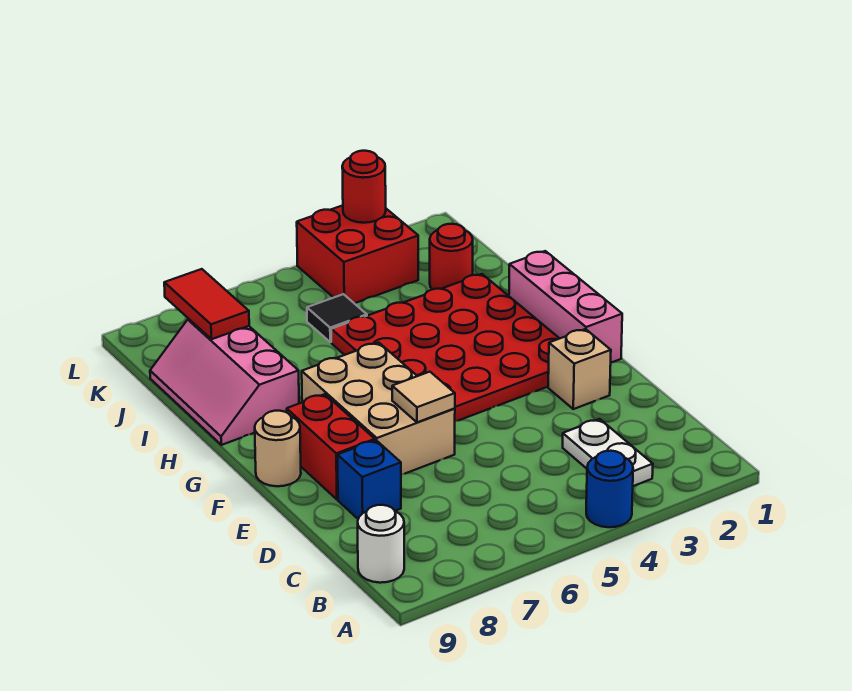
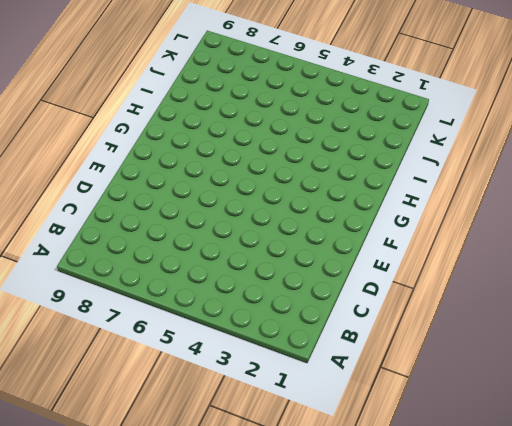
none -> blue 1x1 round brick [586,451,633,527]
none -> white 1x2 plate [563,419,653,486]
none -> white 1x1 round brick [358,505,404,583]

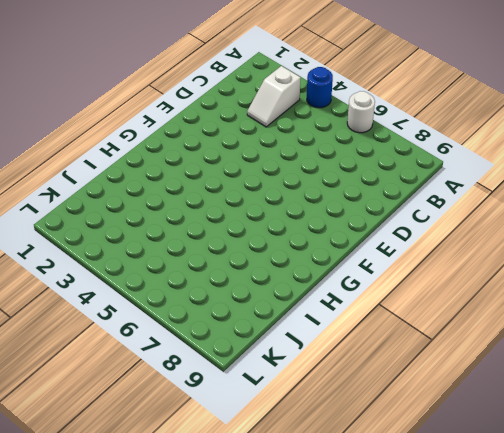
white 1x1 round brick [347,91,375,133] -> white 1x1 round brick moved to [358,505,404,583]
white 1x2 slope [247,66,301,127] -> white 1x2 plate [563,419,653,486]
none -> blue 1x1 brick [338,440,401,519]
none -> tan 1x1 brick [548,329,611,409]
none -> tan 2x3 brick [302,343,455,475]

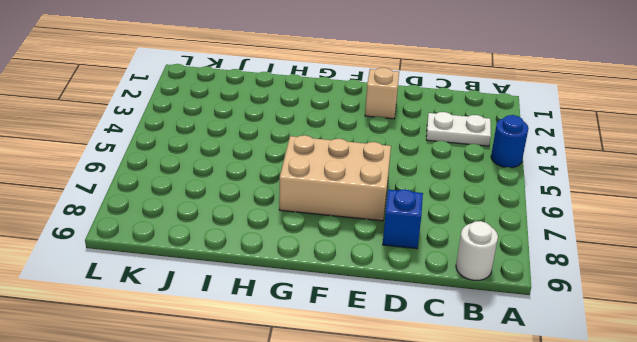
none -> red 1x2 brick [287,394,375,499]
none -> pink 1x3 brick [509,251,622,363]
none -> red 4x4 plate [331,274,560,421]

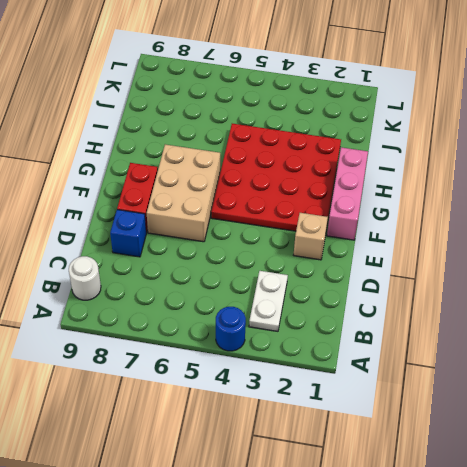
none -> tan 1x1 round brick [255,411,301,486]
none -> pink 2x3 slope [150,319,299,445]
none -> red 1x1 round brick [430,224,473,289]

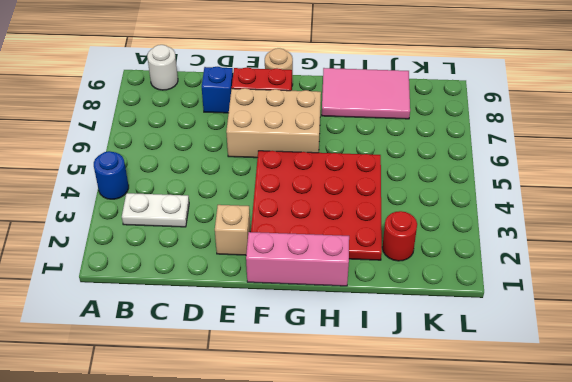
pink 2x3 tile [322,68,410,119] -> pink 2x3 slope [150,319,299,445]
none -> black 1x1 tile [307,294,367,342]
none -> red 2x2 brick [297,205,418,303]
none -> tan 1x1 tile [392,372,455,422]

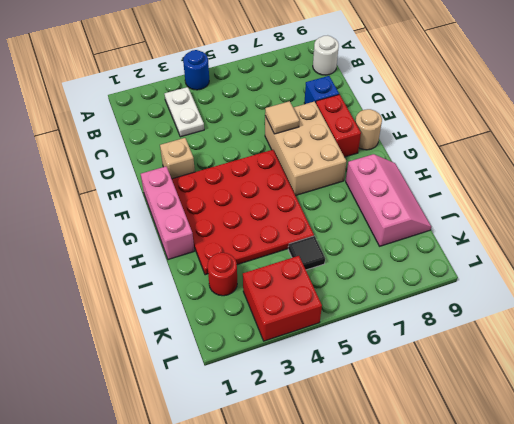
none -> red 1x2 tile [164,269,249,339]
none -> red 1x1 round brick [342,151,386,223]

